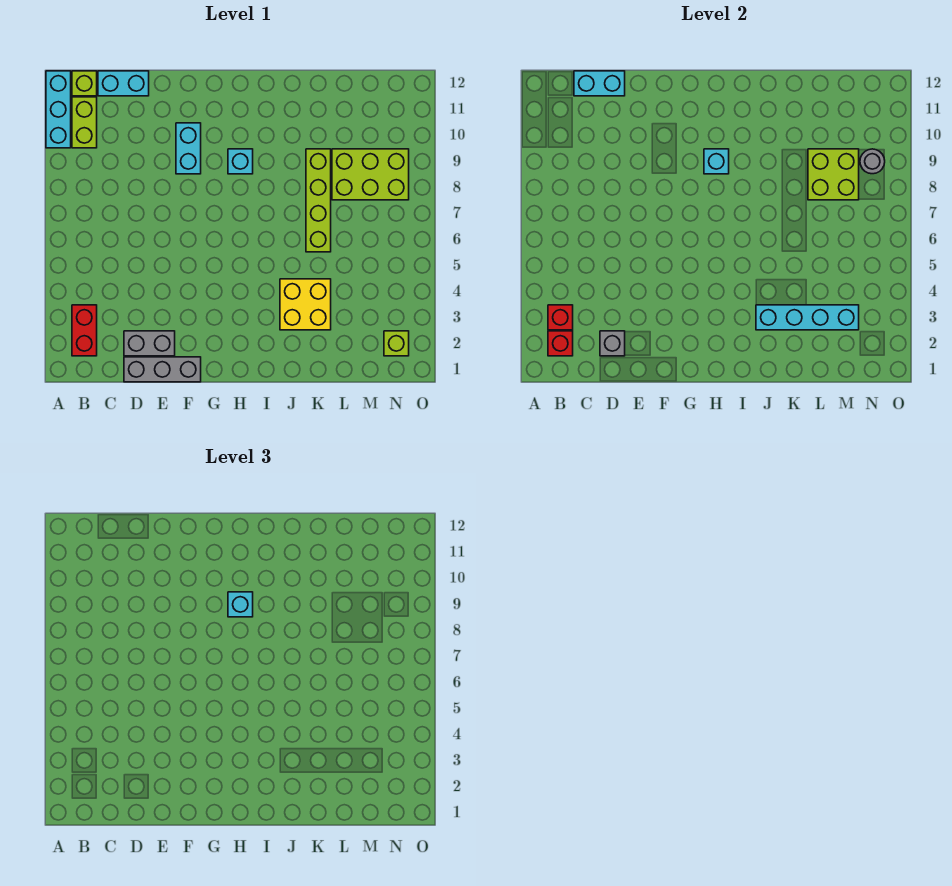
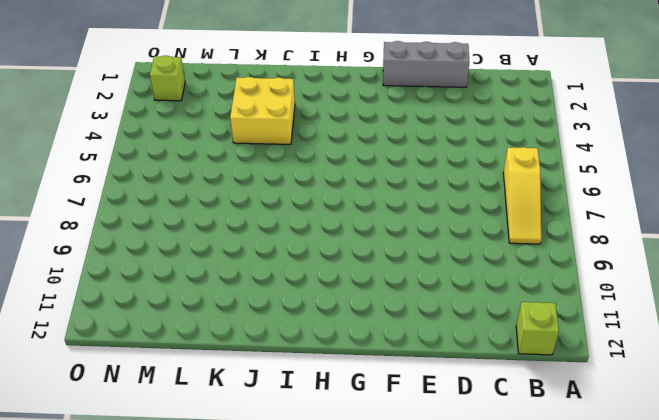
yellow 1x3 slope [503,147,541,244] -> none
none -> cyan 1x3 brick [46,71,71,148]
none -> red 1x2 brick [72,305,97,356]
none -> lime 1x2 brick [72,97,97,148]

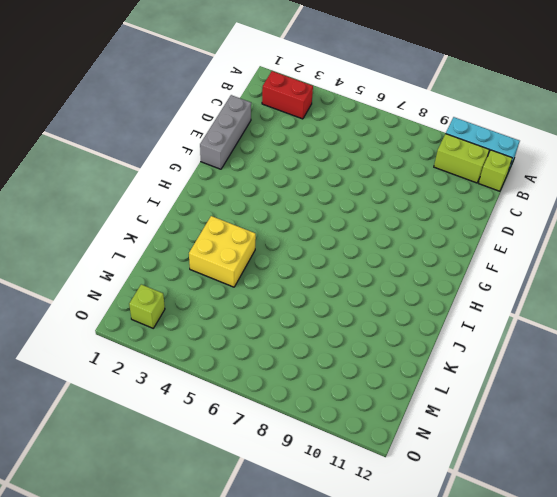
none -> cyan 1x2 brick [98,71,149,96]
none -> grey 1x2 brick [124,331,175,356]
none -> cyan 1x2 brick [176,123,201,174]

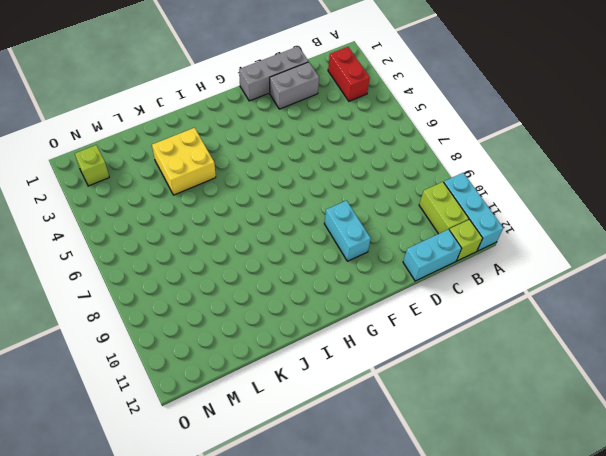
none -> cyan 1x1 brick [228,149,253,174]
none -> lime 1x4 brick [306,149,331,252]
none -> lime 2x3 brick [332,149,409,200]

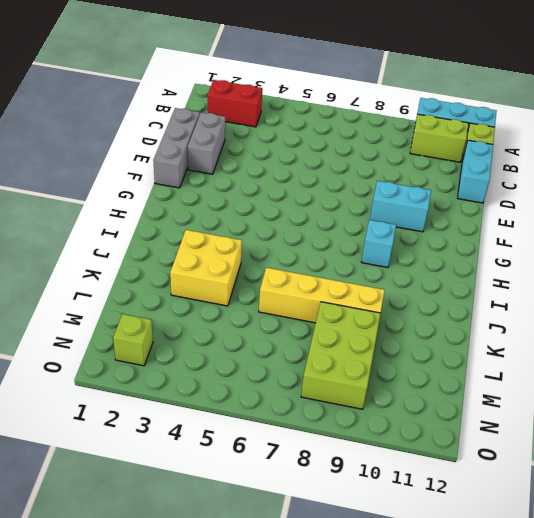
yellow 1x4 brick [259,268,385,323] -> lime 1x4 brick [306,149,331,252]
none -> red 1x1 brick [548,331,573,356]
none -> red 1x1 brick [548,305,573,330]
none -> cyan 1x2 brick [574,71,625,96]

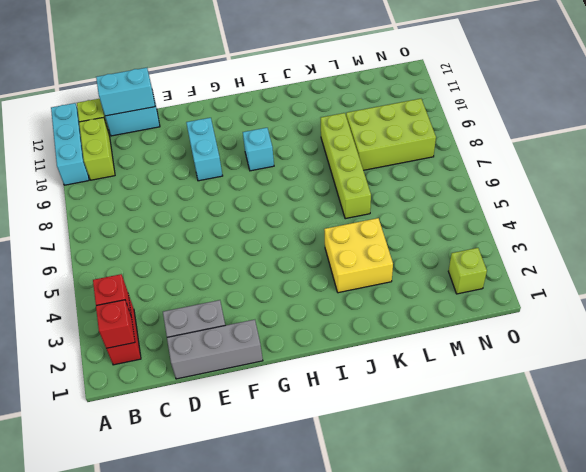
none -> grey 1x1 brick [600,331,625,356]
none -> cyan 1x1 brick [704,149,729,174]
none -> cyan 1x4 brick [756,305,859,330]

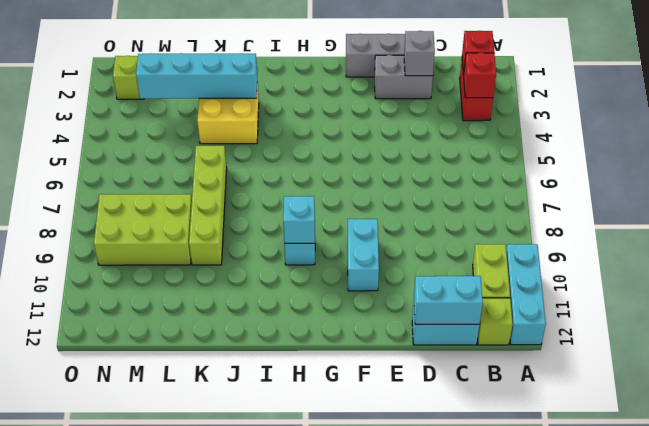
none -> lime 2x2 brick [808,149,859,200]
none -> grey 1x1 round brick [860,149,885,174]
none -> cyan 1x1 brick [228,592,253,617]

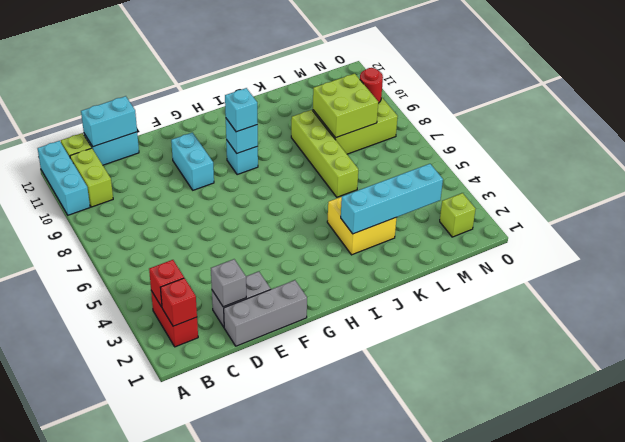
red 1x1 round brick [360,68,383,103] -> grey 1x1 round brick [860,149,885,174]

